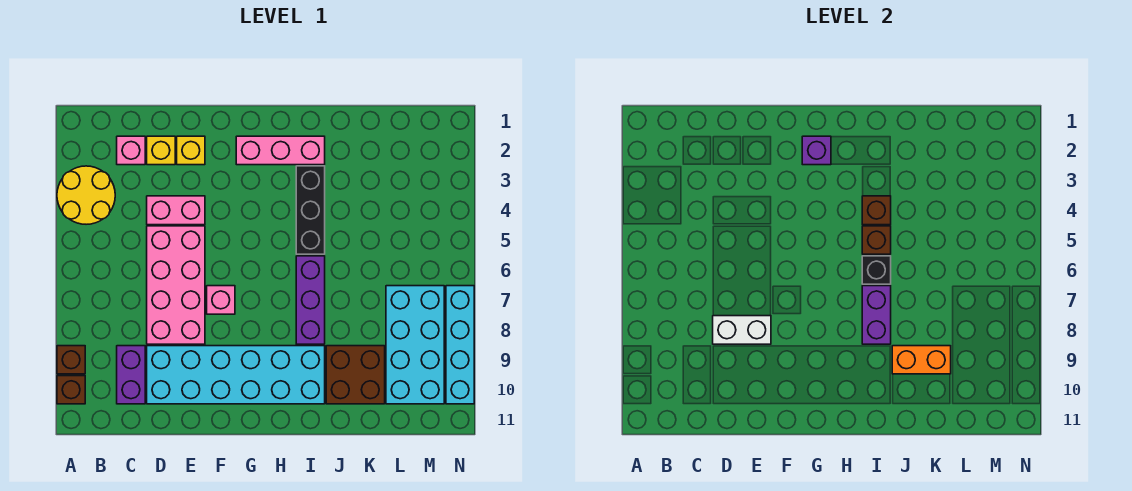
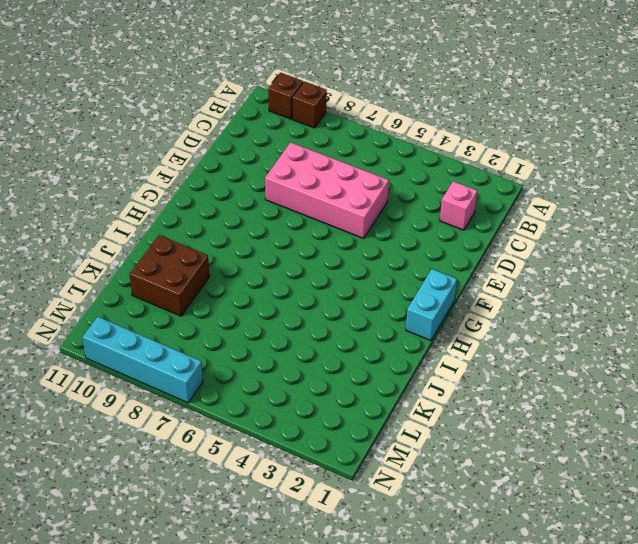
cyan 1x2 brick [406,269,457,341] -> none
none -> yellow 2x2 round brick [57,166,115,224]
none -> purple 1x2 brick [117,346,145,404]
none -> yellow 1x1 brick [147,136,175,165]

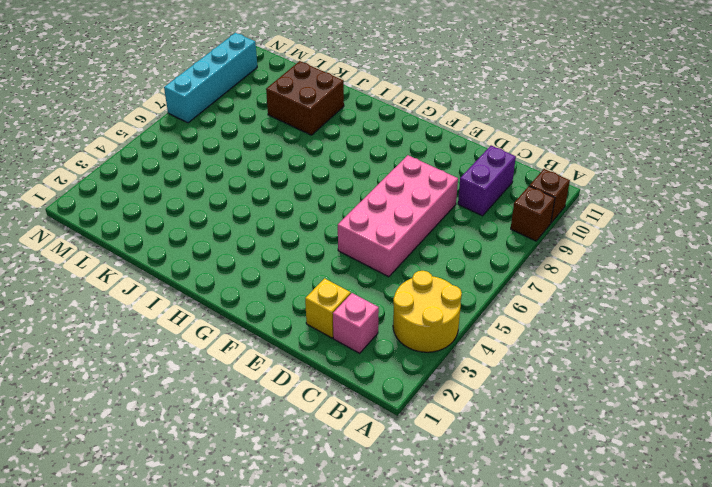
none -> pink 1x2 brick [147,196,205,225]
none -> cyan 2x6 brick [147,346,325,404]
none -> yellow 1x1 brick [177,136,205,165]

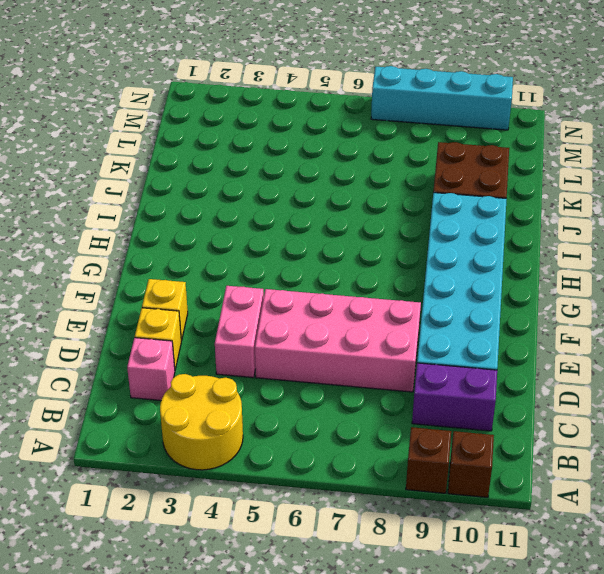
none -> pink 1x1 brick [207,286,235,314]
none -> pink 1x3 brick [236,136,325,165]
none -> black 1x3 brick [296,166,325,254]

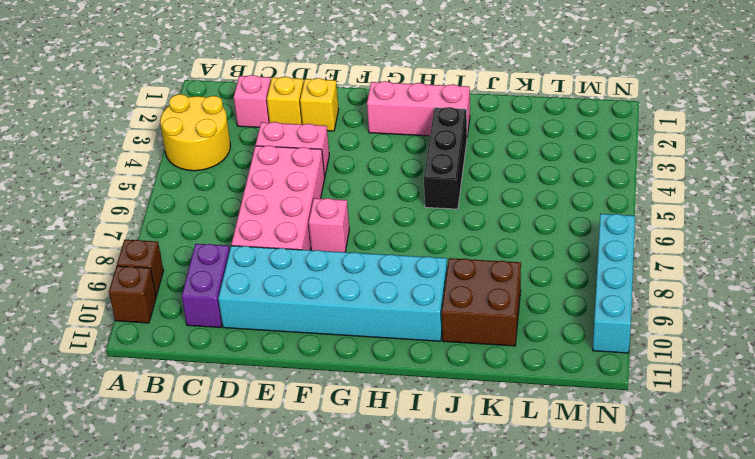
none -> purple 1x3 brick [296,256,325,344]
none -> cyan 2x4 brick [386,286,444,404]
none -> white 1x2 brick [713,316,771,344]

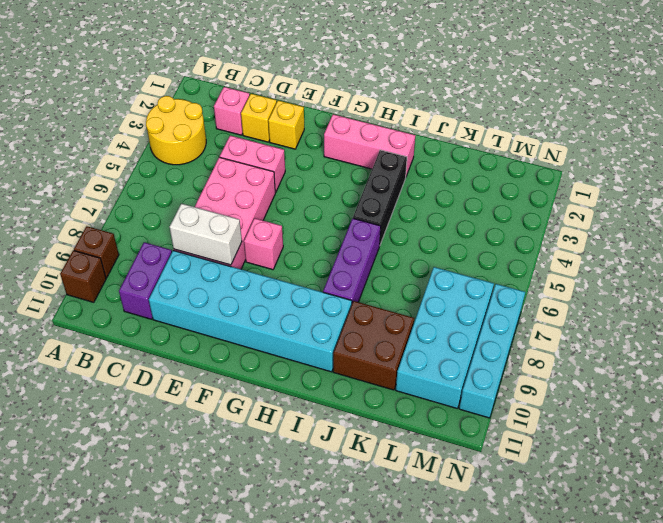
none -> purple 1x1 brick [802,136,831,165]
none -> brown 1x1 brick [862,196,891,225]
none -> brown 1x1 brick [862,226,891,254]

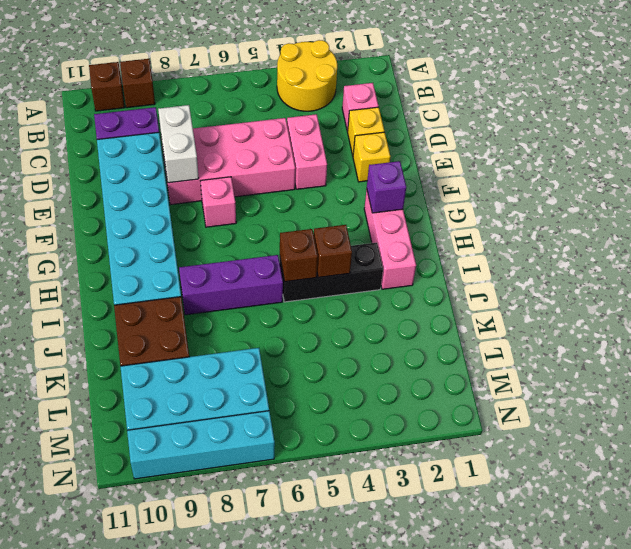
none -> black 1x1 brick [862,256,891,284]
none -> purple 1x2 brick [862,286,891,344]
none -> orange 1x2 brick [892,346,951,374]

